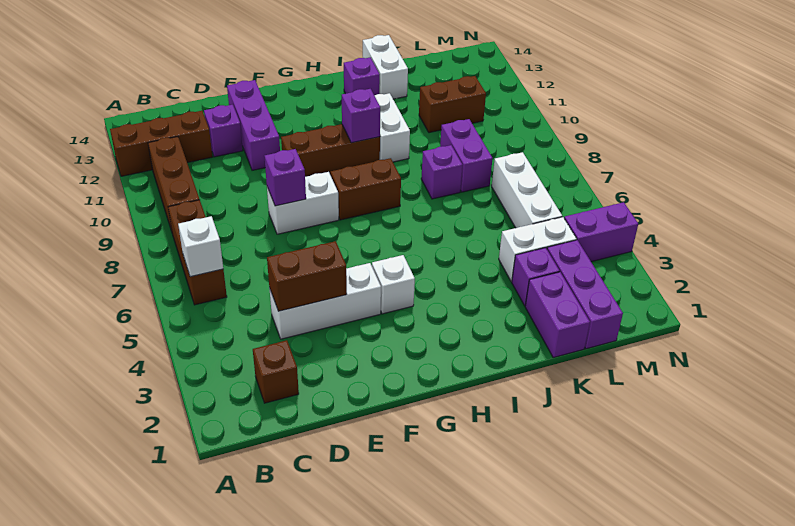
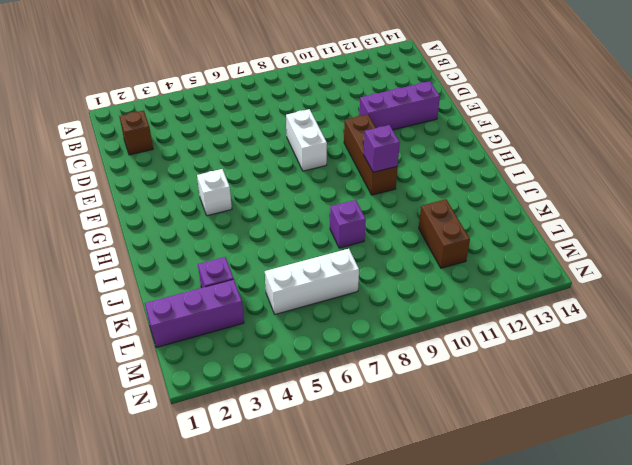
none -> brown 1x3 brick [110,111,213,176]
none -> brown 1x3 brick [168,200,227,305]
none -> brown 1x3 brick [148,137,200,231]

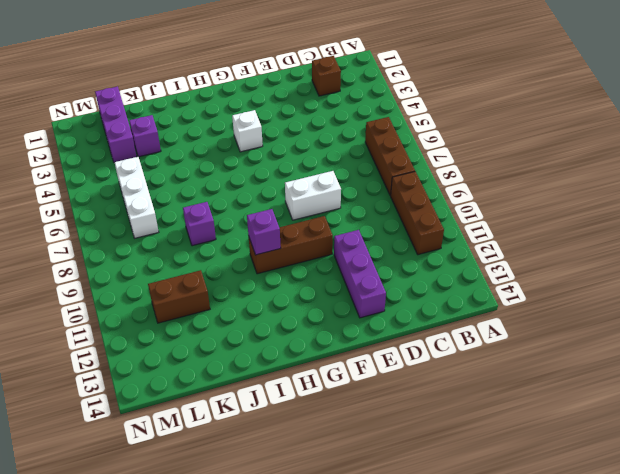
none -> brown 1x3 brick [110,111,213,176]
none -> white 1x3 brick [269,263,381,339]
none -> purple 1x1 brick [204,105,243,157]

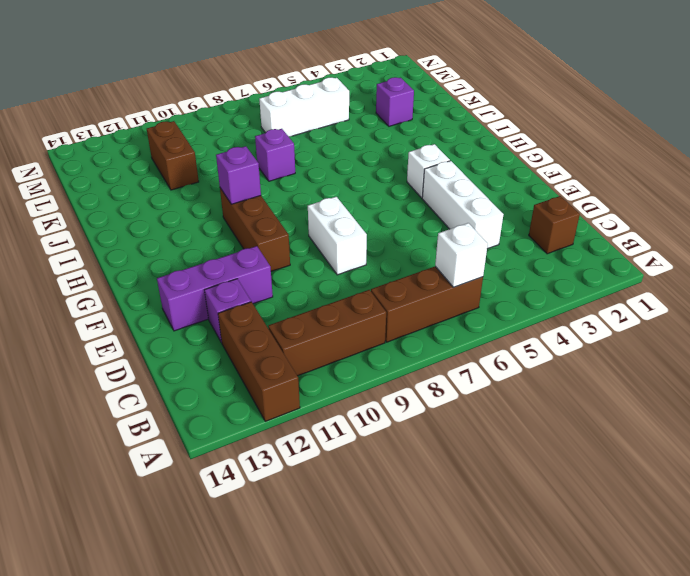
none -> brown 1x2 brick [330,158,401,220]
none -> white 1x2 brick [375,93,410,162]
none -> purple 1x1 brick [344,57,380,96]

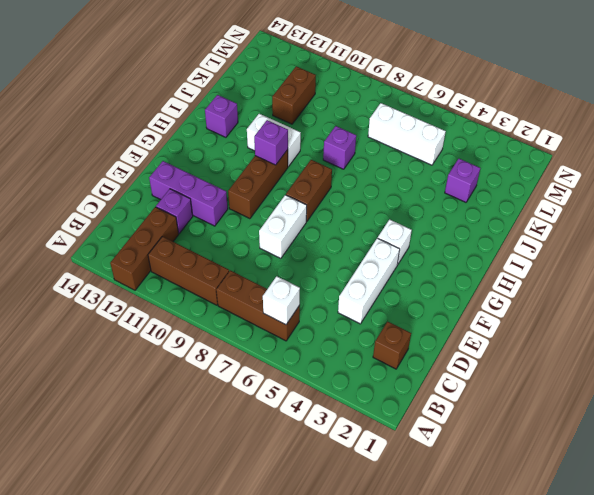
none -> white 1x2 brick [363,35,408,99]
none -> purple 1x2 brick [525,272,590,358]
none -> white 1x2 brick [499,217,577,282]

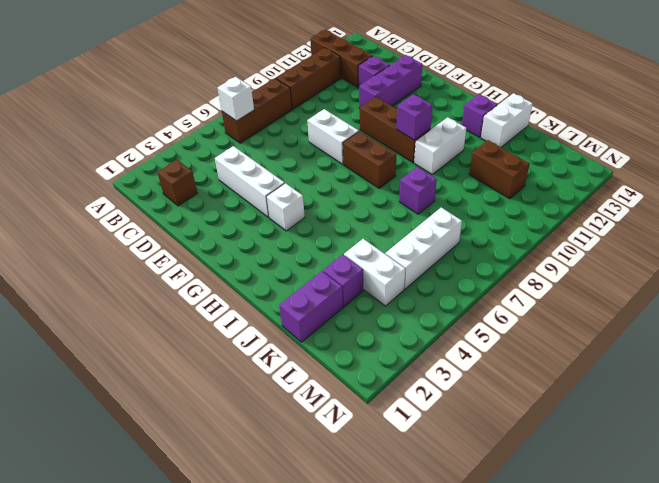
none -> purple 1x2 brick [440,119,493,192]
none -> purple 1x3 brick [547,240,623,349]
none -> purple 1x2 brick [564,202,638,262]

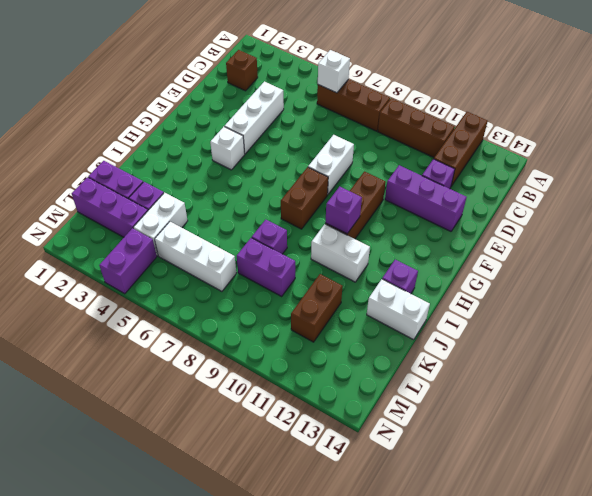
none -> brown 1x2 brick [267,241,347,311]
none -> purple 1x1 brick [265,149,306,206]

